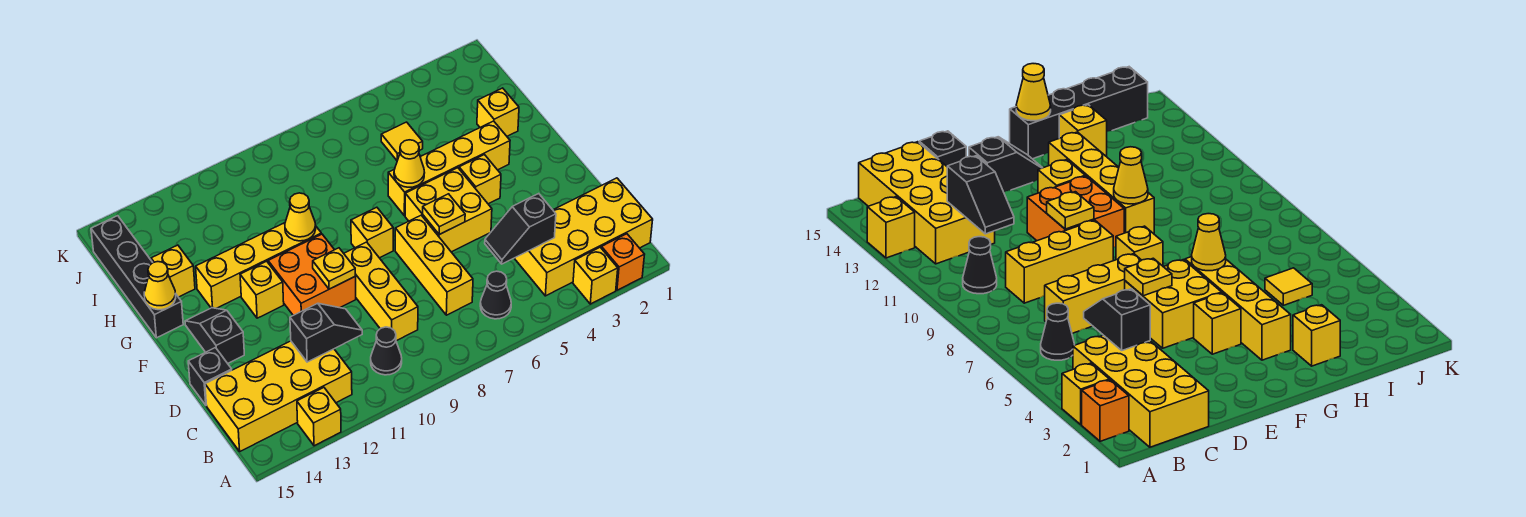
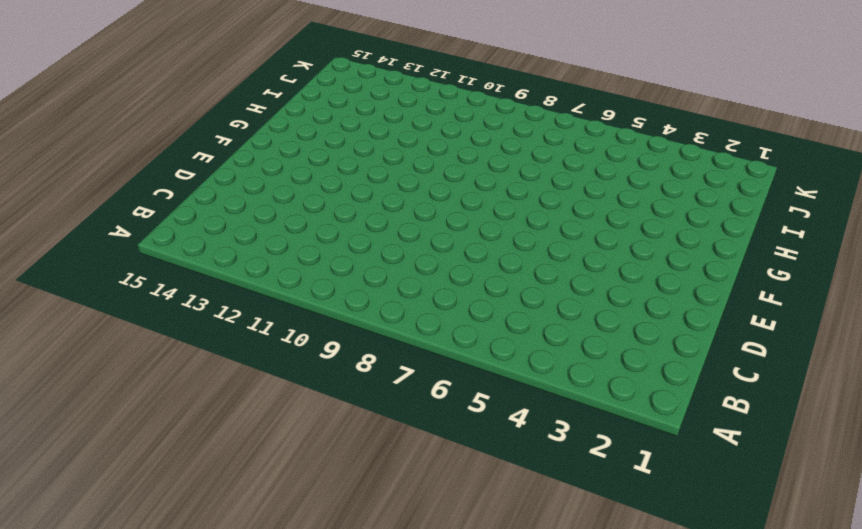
none -> orange 1x1 brick [601,234,645,290]
none -> yellow 1x1 brick [573,247,618,304]
none -> yellow 1x1 brick [297,387,341,446]

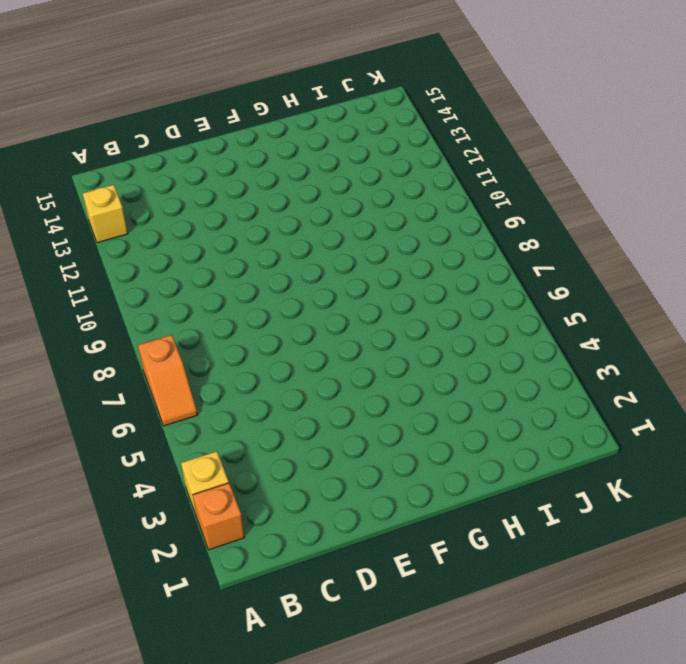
orange 1x2 slope [138,335,197,426] -> none
none -> yellow 2x4 brick [514,178,653,296]
none -> black 1x1 cone [480,271,511,319]
none -> black 1x1 cone [371,327,402,375]

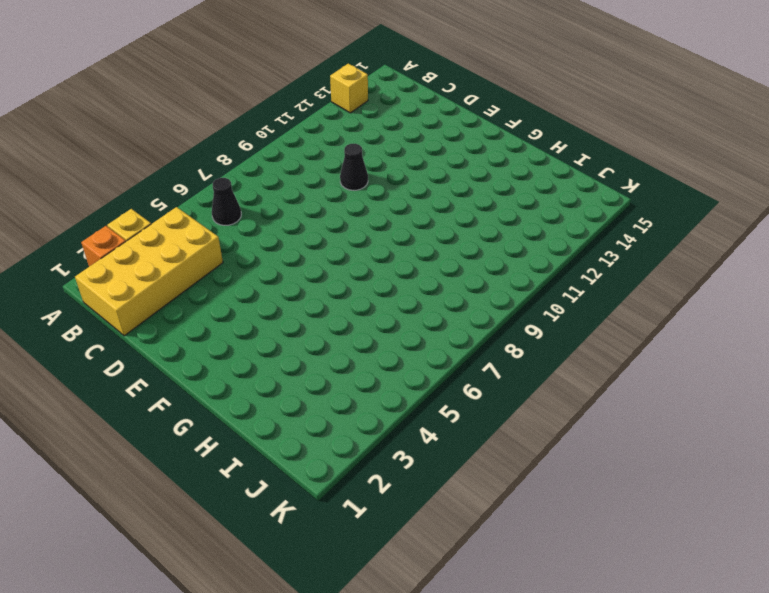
black 1x1 cone [340,144,368,190] -> black 1x1 cone moved to [371,327,402,375]
none -> yellow 2x4 brick [205,341,352,451]
none -> yellow 1x3 brick [395,215,473,315]
none -> yellow 1x3 brick [344,242,418,341]

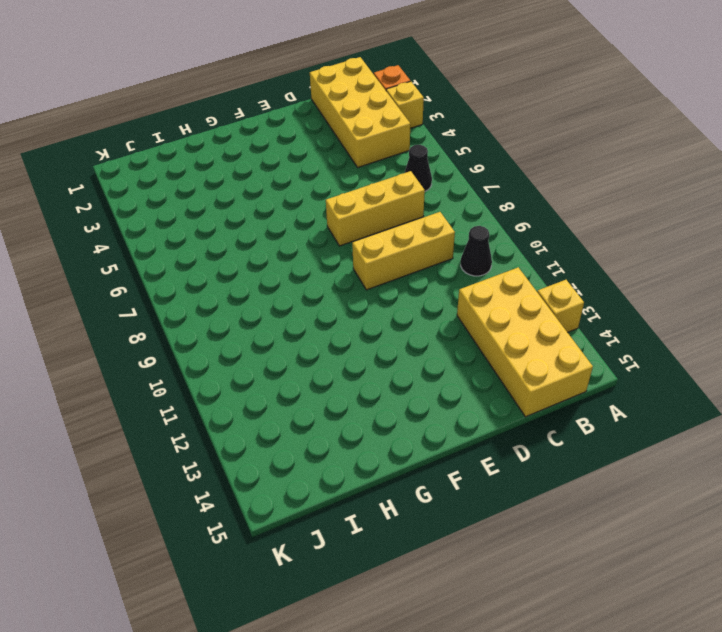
none -> black 1x1 brick [188,348,232,405]
none -> yellow 2x2 brick [405,168,492,252]
none -> orange 2x2 brick [268,234,356,315]

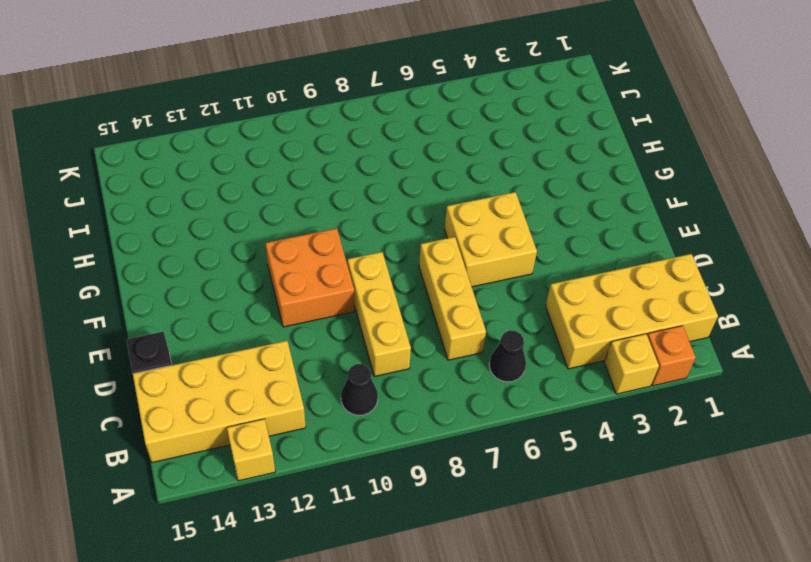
none -> black 1x2 slope [185,308,244,363]
none -> yellow 1x1 brick [459,155,501,204]
none -> yellow 1x1 brick [351,207,393,258]

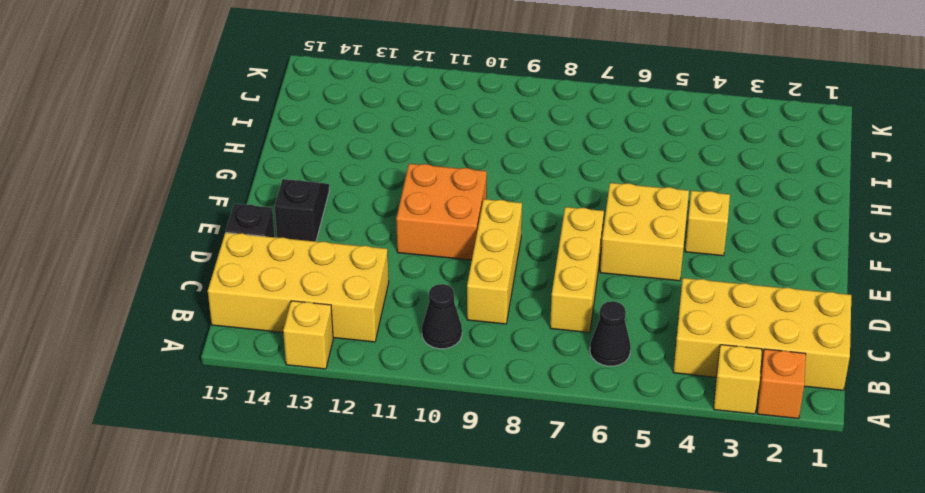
none -> yellow 1x1 brick [351,207,393,258]
none -> yellow 1x1 brick [240,261,284,318]
none -> yellow 1x4 brick [388,121,510,216]

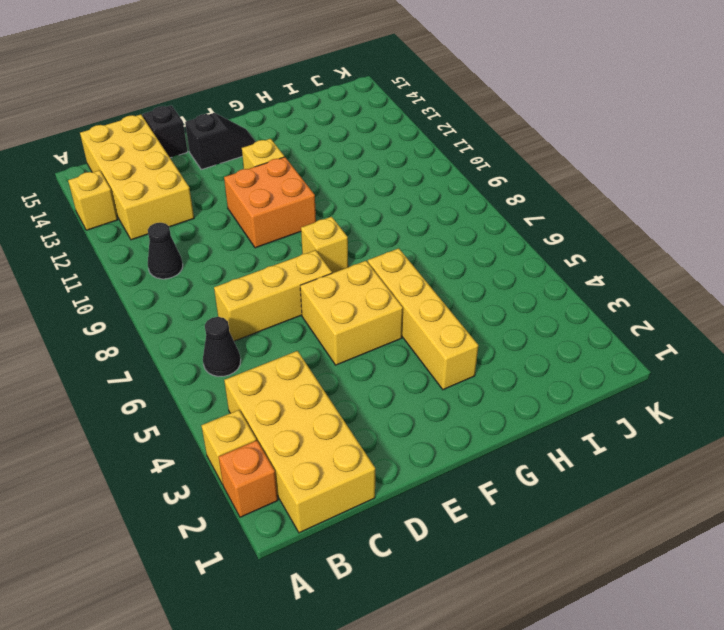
none -> yellow 1x3 brick [344,242,418,341]
none -> yellow 1x1 brick [459,155,501,204]
none -> yellow 1x4 brick [196,223,321,308]

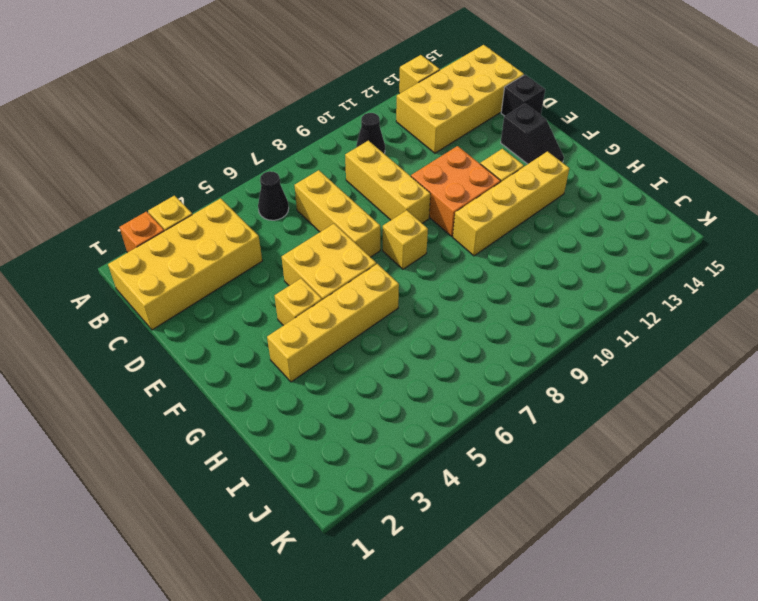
none -> black 1x4 brick [91,216,183,338]
none -> yellow 1x1 brick [477,88,519,136]
none -> yellow 1x1 brick [151,245,195,297]

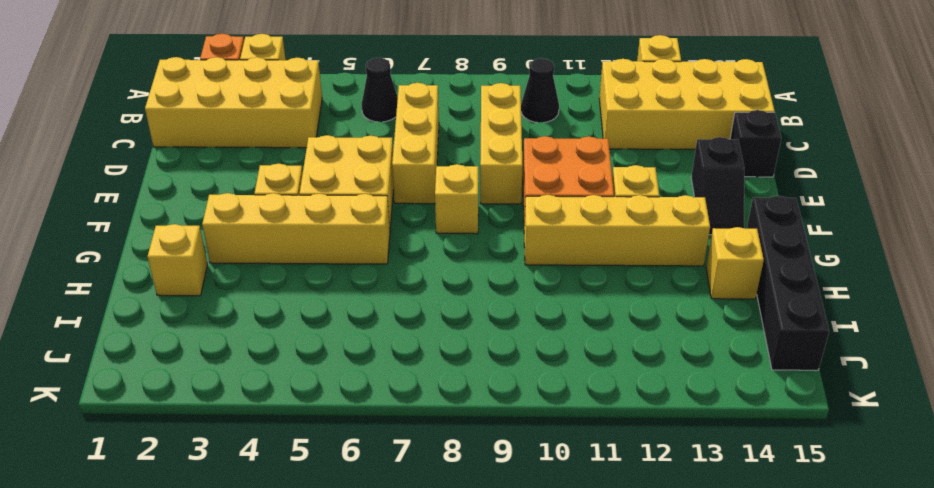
none -> yellow 1x1 tile [381,122,423,160]
none -> black 1x2 slope [485,194,556,264]
none -> black 1x2 slope [290,303,362,362]

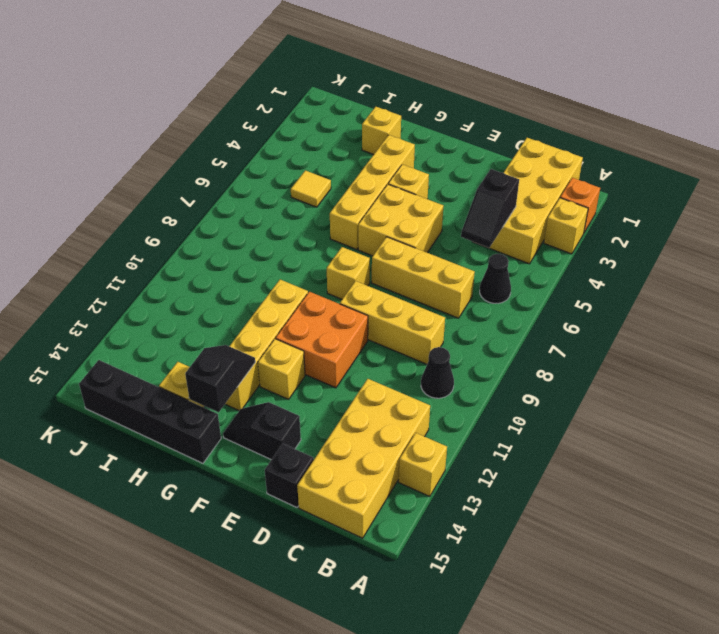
black 1x2 slope [185,345,255,412] -> black 1x2 slope moved to [290,303,362,362]
none -> yellow 1x1 plate [423,194,465,234]
none -> yellow 1x1 plate [313,248,355,289]
none -> yellow 1x1 cone [394,140,425,187]

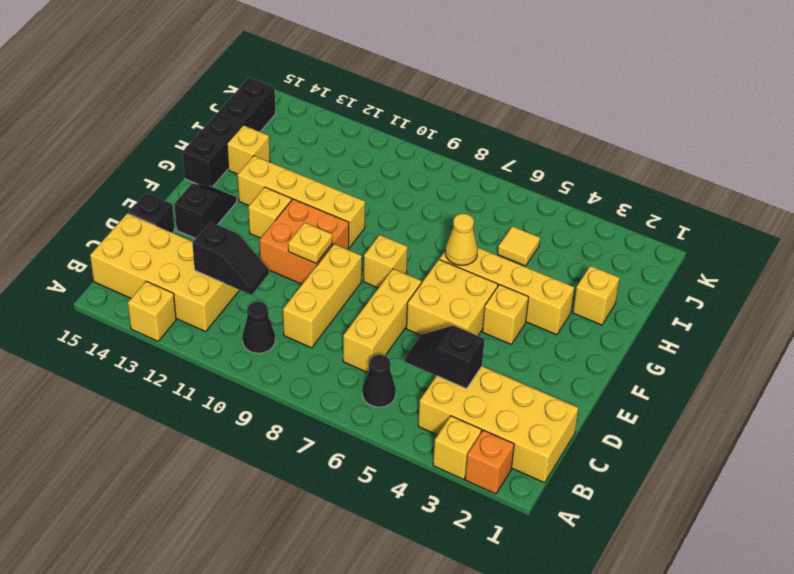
none -> yellow 1x1 plate [423,194,465,234]
none -> yellow 1x1 cone [285,193,316,241]
none -> yellow 1x1 cone [144,262,176,310]

